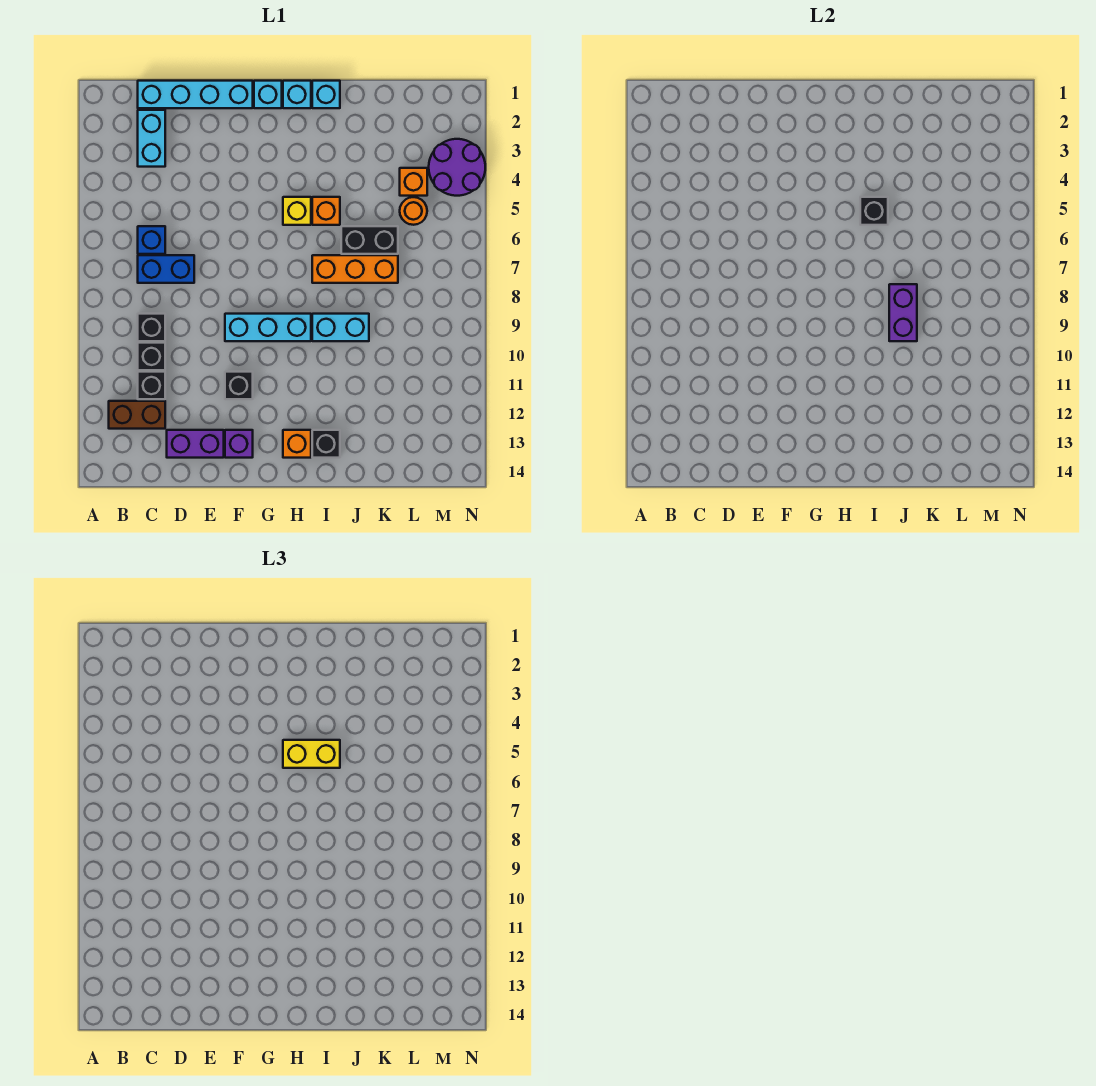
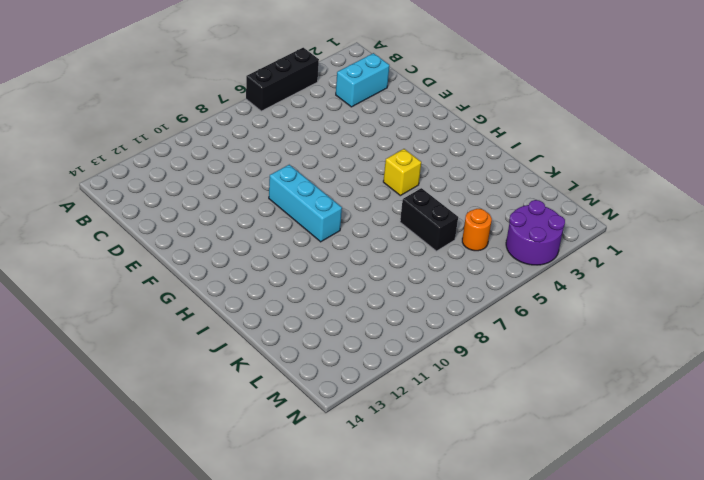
black 1x3 brick [246,48,319,111] -> none
none -> brown 1x2 brick [109,401,165,429]
none -> cyan 1x4 brick [138,81,253,108]
none -> blue 1x1 brick [138,226,165,254]

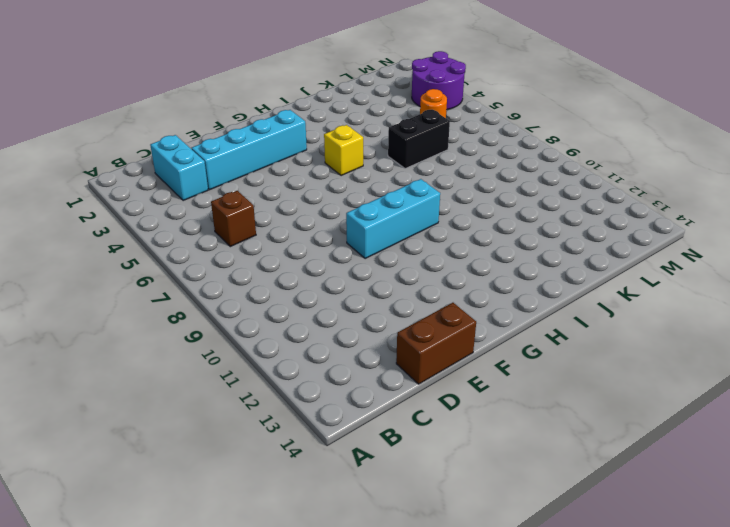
brown 1x1 brick [211,191,256,247] -> blue 1x1 brick [138,226,165,254]
cyan 1x4 brick [191,110,307,190] -> cyan 1x4 brick moved to [138,81,253,108]
brown 1x2 brick [396,303,476,384] -> brown 1x2 brick moved to [109,401,165,429]
none -> blue 1x2 brick [138,255,194,283]
none -> black 1x1 brick [138,314,165,341]
none -> black 1x1 brick [138,343,165,370]

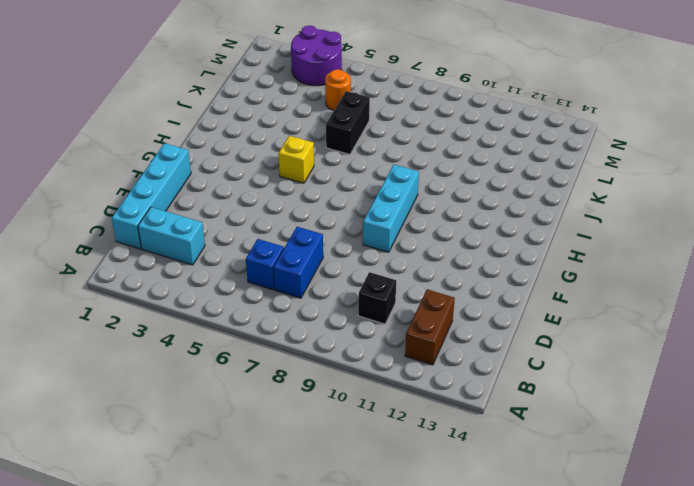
none -> black 1x1 brick [138,314,165,341]
none -> black 1x1 brick [138,372,165,399]
none -> purple 1x2 brick [167,430,224,458]

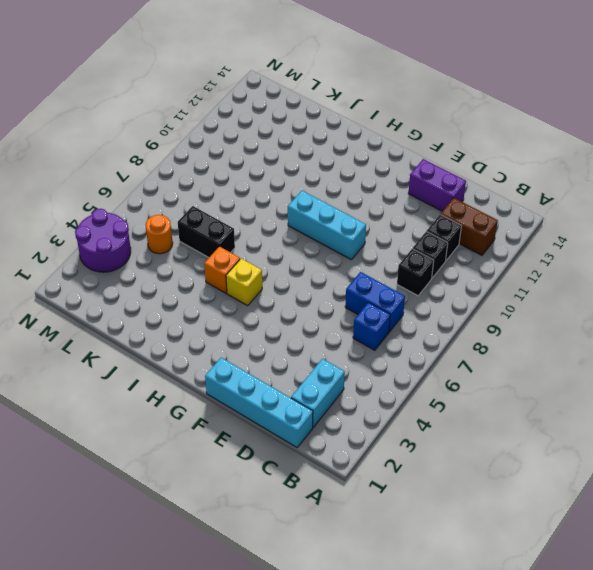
none -> black 1x1 brick [225,372,253,399]
none -> purple 1x1 brick [225,430,253,458]
none -> cyan 1x1 brick [254,81,282,108]

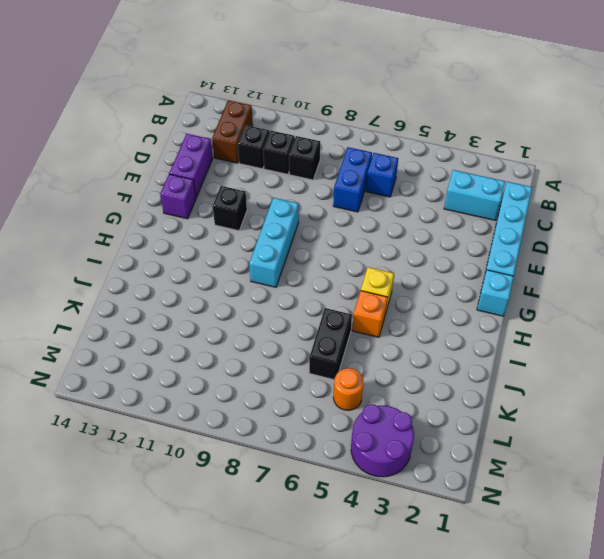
none -> cyan 1x1 brick [283,81,311,108]
none -> orange 1x1 brick [283,430,311,458]
none -> cyan 1x1 brick [312,81,340,108]

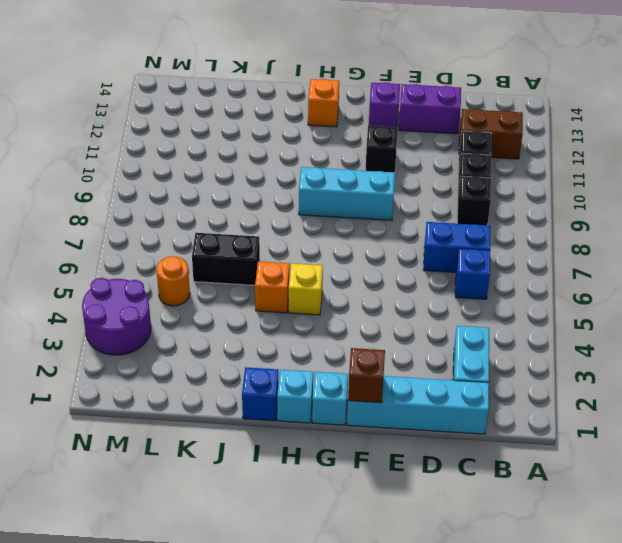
brown 1x1 brick [348,348,385,403] -> none
blue 1x1 brick [242,367,279,421] -> cyan 1x1 brick [312,81,340,108]
none -> orange 1x3 brick [312,255,398,283]
none -> cyan 1x2 brick [312,314,369,341]
none -> black 1x1 brick [312,430,340,458]

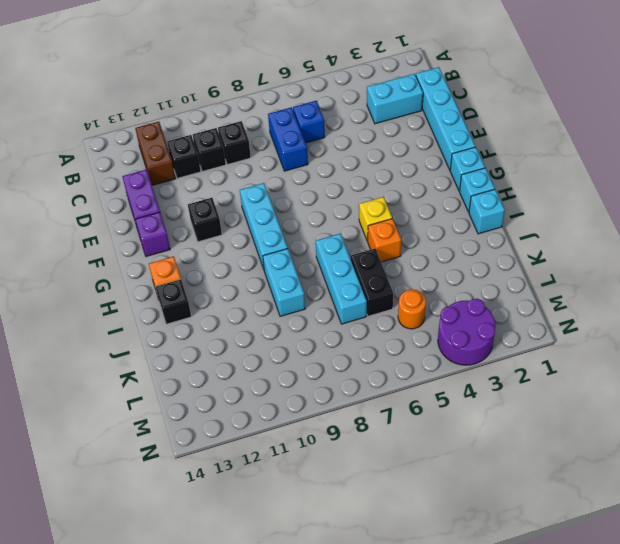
cyan 1x3 brick [316,234,367,324] -> orange 1x3 brick [312,255,398,283]
none -> orange 1x1 brick [400,168,427,196]
none -> black 1x1 brick [860,197,888,225]
none -> purple 1x2 brick [889,284,917,341]

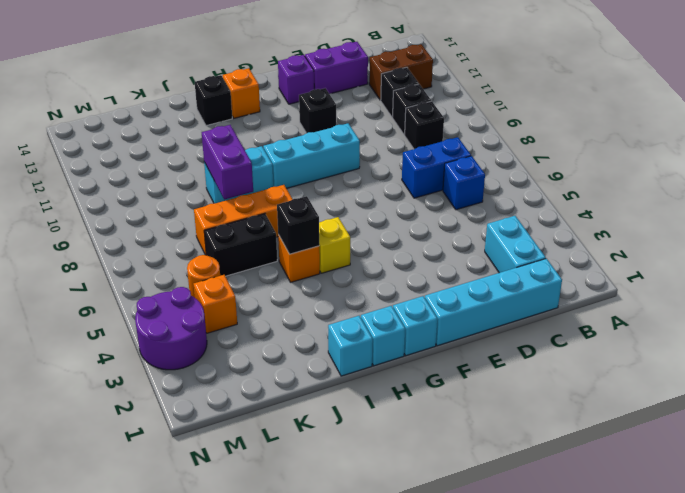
none -> yellow 1x2 brick [283,740,340,768]

